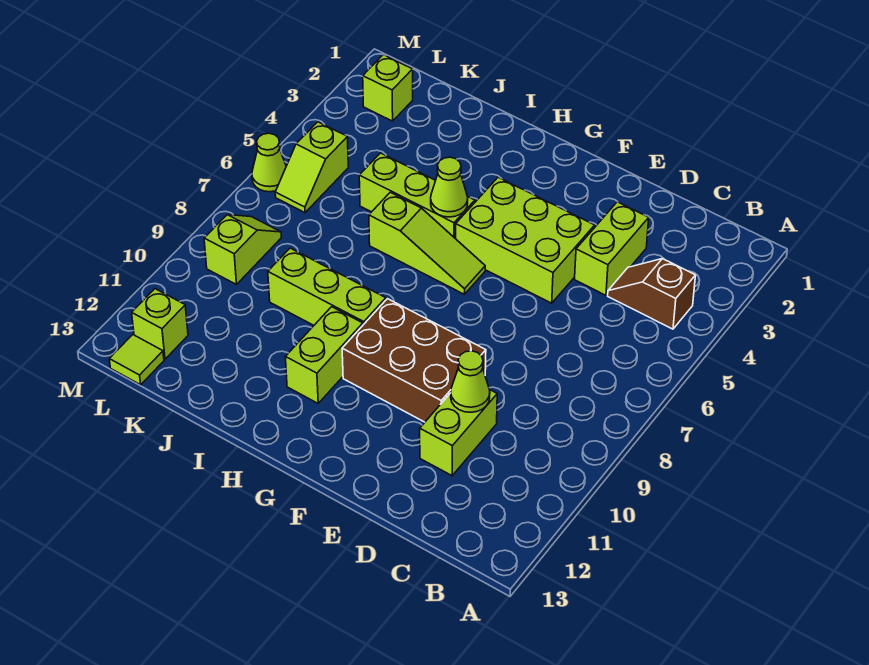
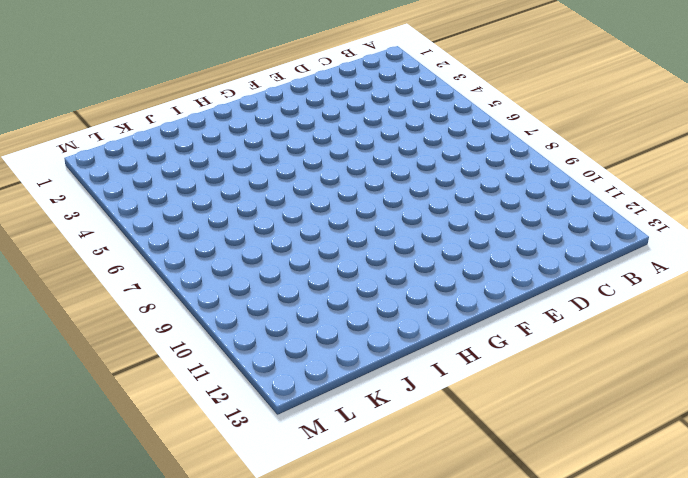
none -> brown 1x2 slope [608,259,696,329]
none -> lime 1x2 brick [575,202,649,295]
none -> lime 1x2 brick [420,389,497,476]

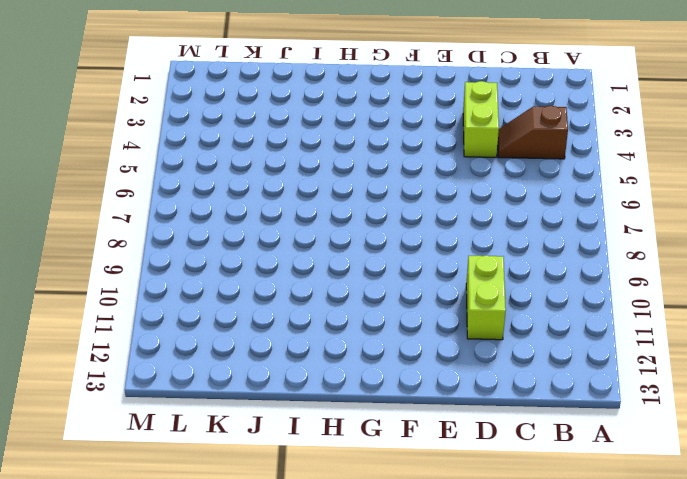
none -> lime 2x3 brick [456,177,595,303]
none -> brown 2x3 brick [342,299,486,422]
none -> lime 1x3 slope [369,192,485,294]

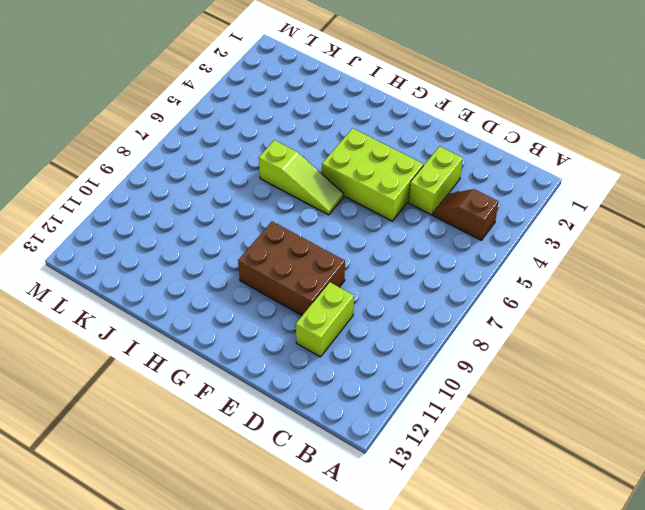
none -> lime 1x3 brick [359,153,475,239]
none -> lime 1x3 brick [268,248,386,325]
none -> lime 1x2 brick [286,307,363,403]

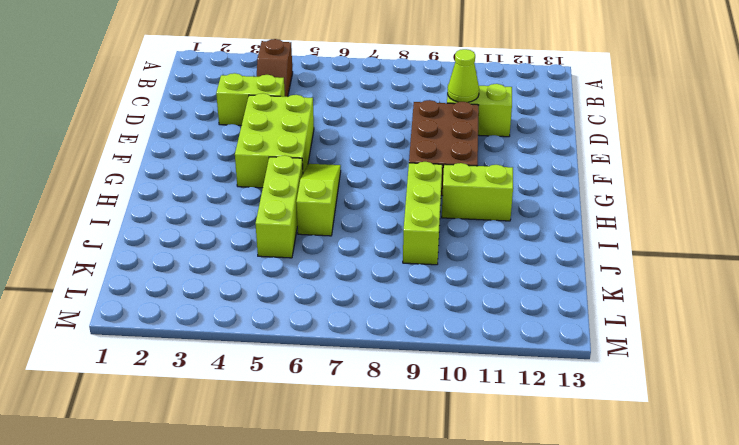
none -> lime 1x1 brick [363,55,413,121]
none -> lime 1x2 slope [275,122,348,213]
none -> lime 1x2 slope [204,215,281,285]

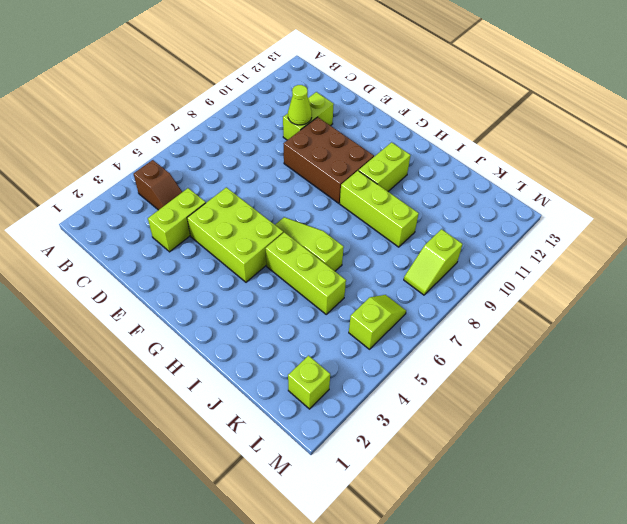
none -> lime 1x1 brick [132,289,188,359]
none -> lime 1x1 tile [109,335,164,385]
none -> lime 1x1 cone [252,133,286,192]

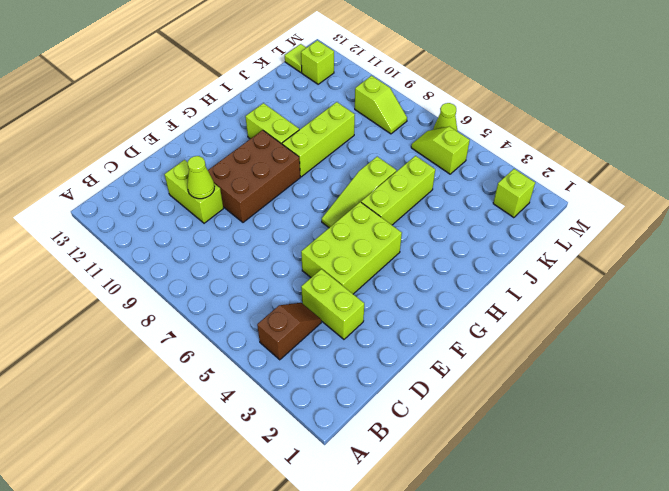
none -> lime 1x1 cone [431,157,468,217]

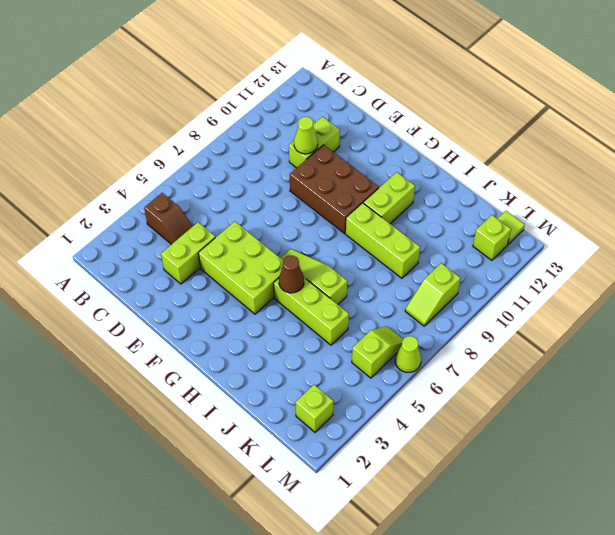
brown 1x1 cone [279,256,304,293] -> lime 1x1 cone [431,157,468,217]

